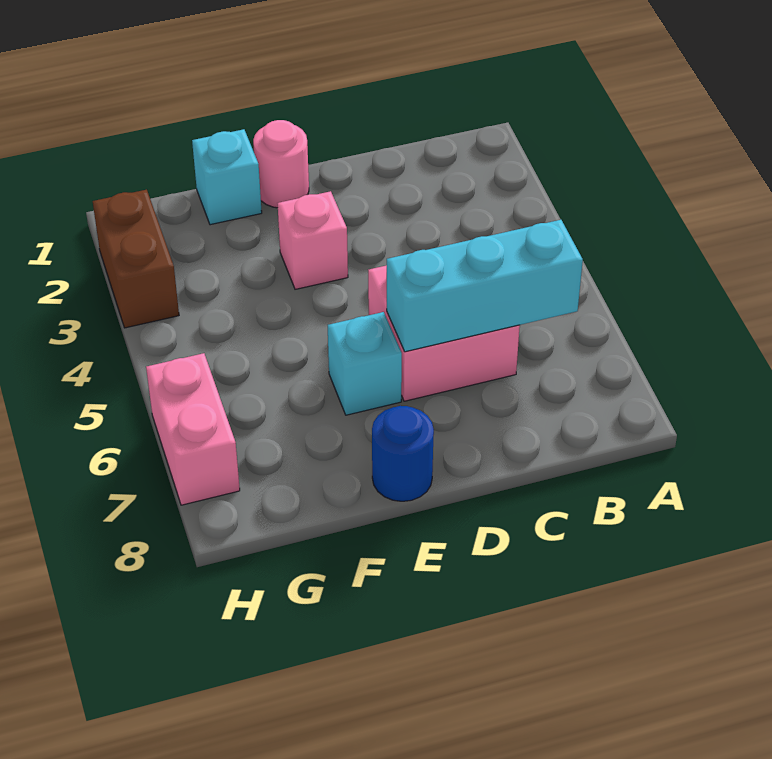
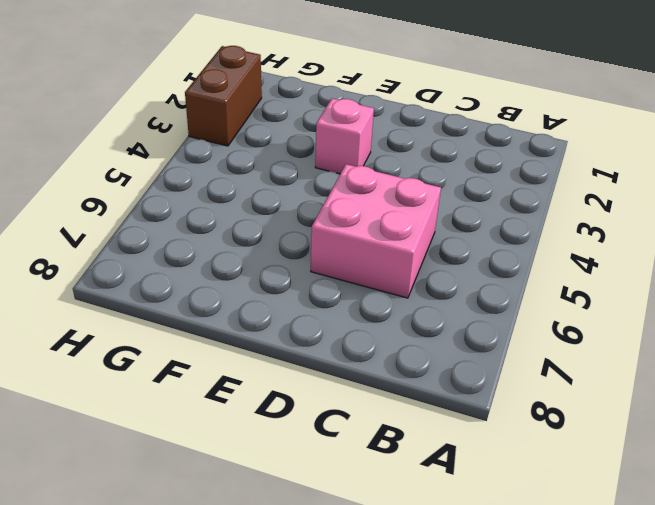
none -> pink 1x1 round brick [253,120,309,208]
none -> cyan 1x1 brick [328,312,402,415]

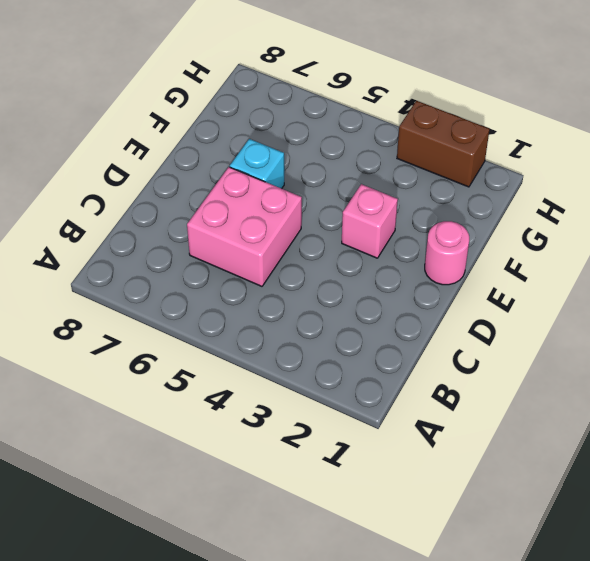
none -> blue 1x1 round brick [372,406,434,501]
none -> cyan 1x1 brick [192,129,262,225]

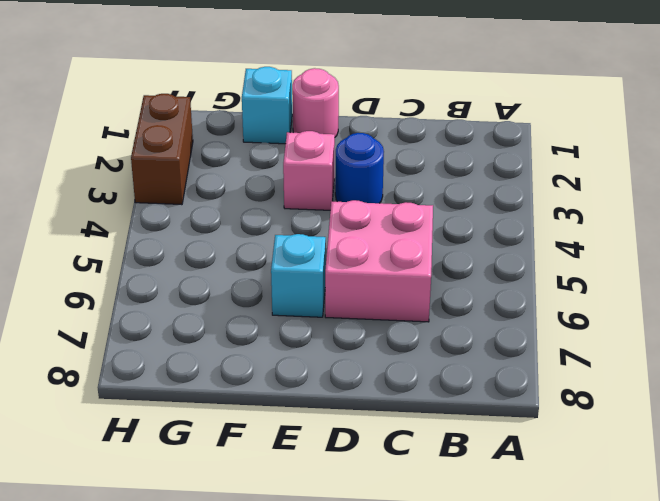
blue 1x1 round brick [335,133,384,203] -> blue 1x1 round brick moved to [372,406,434,501]
none -> pink 1x2 brick [146,353,240,505]
none -> cyan 1x3 brick [386,220,583,352]

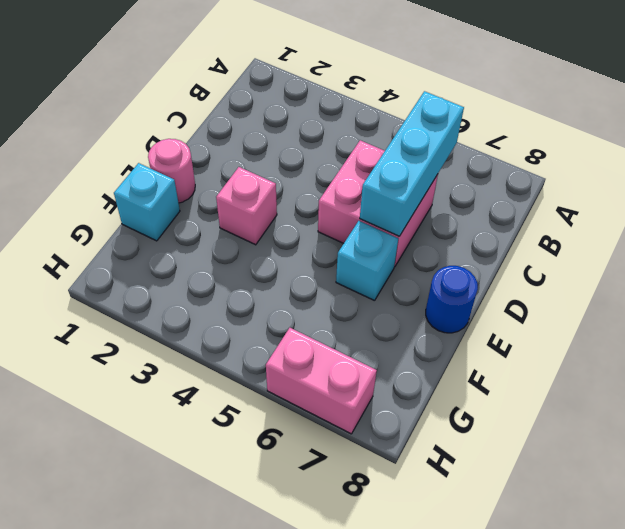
none -> brown 1x2 brick [93,190,179,328]

